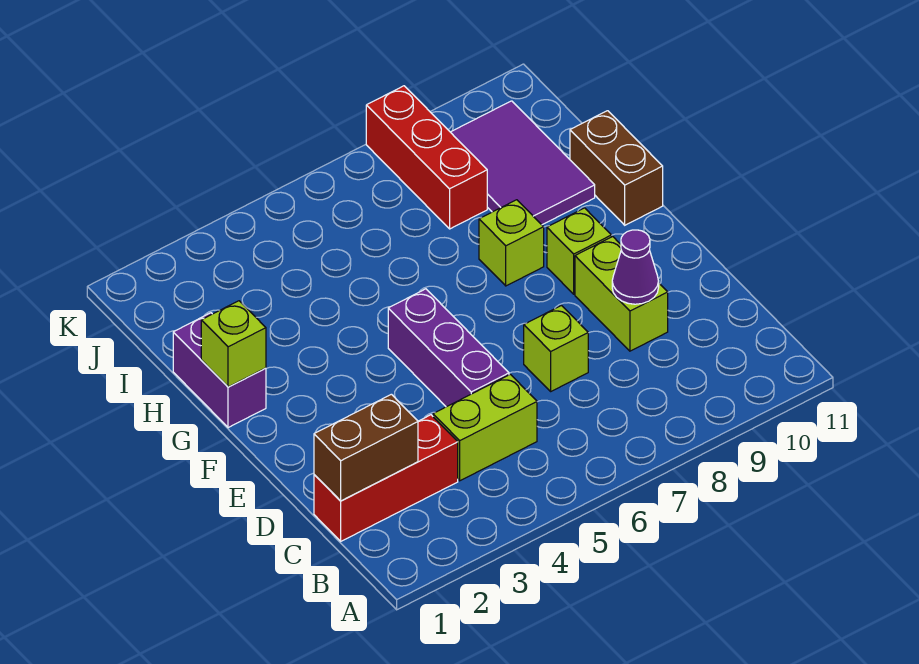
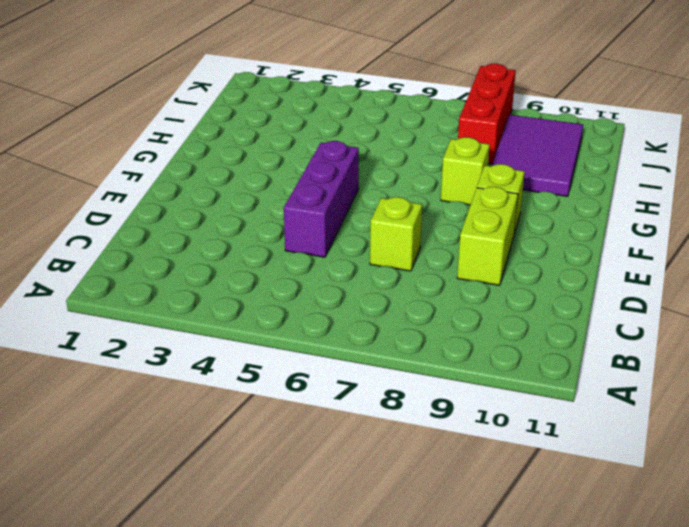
none -> red 1x3 brick [314,415,458,541]
none -> lime 1x2 brick [433,374,537,481]
none -> purple 1x2 brick [173,313,266,428]

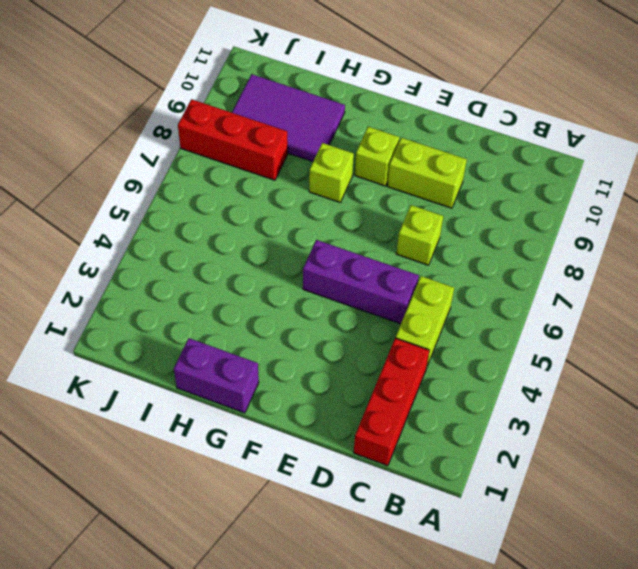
none -> brown 1x2 brick [570,111,663,225]
none -> brown 1x2 brick [314,394,418,501]
none -> purple 1x1 cone [612,230,659,304]

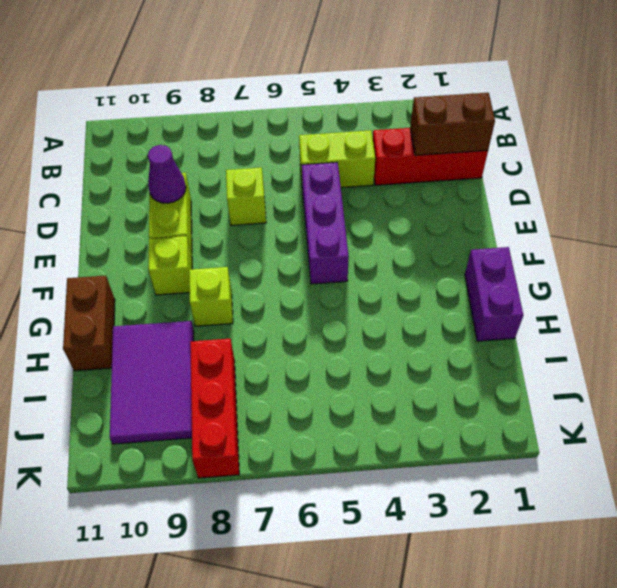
none -> lime 1x1 brick [201,301,266,387]

